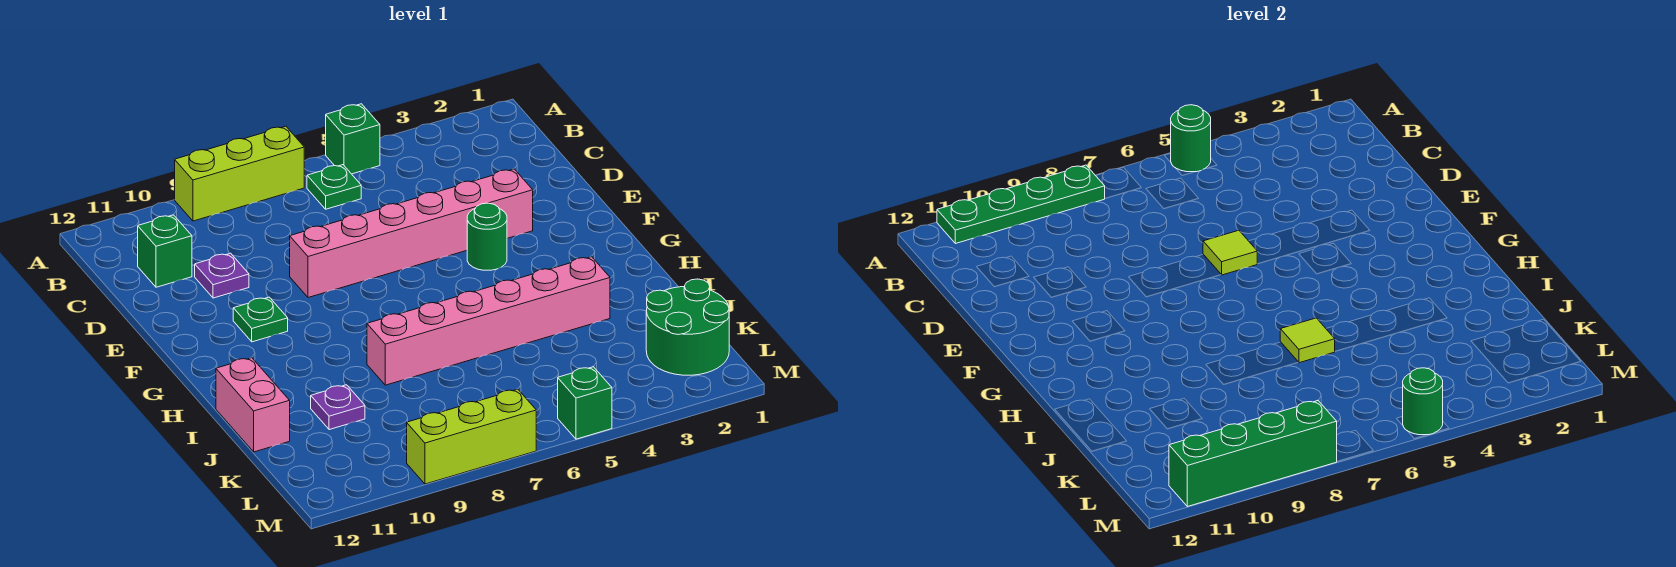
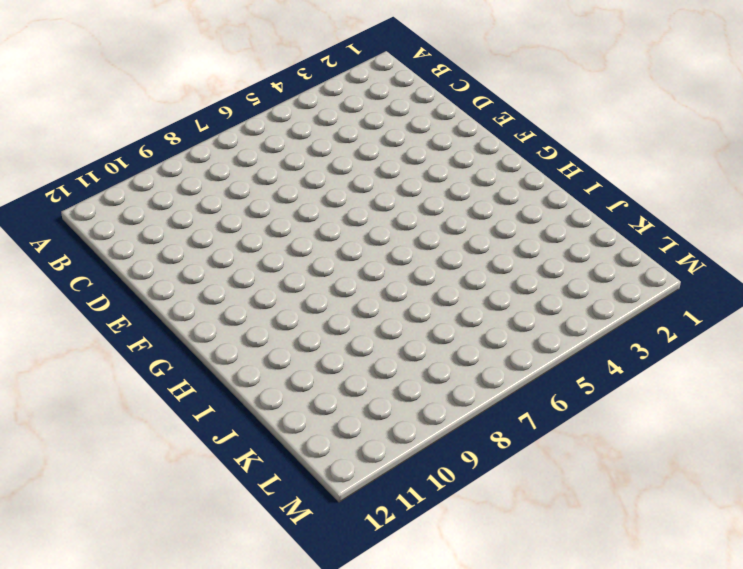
none -> green 1x1 brick [326,104,380,174]
none -> lime 1x3 brick [175,126,304,221]
none -> green 1x1 plate [307,165,361,209]

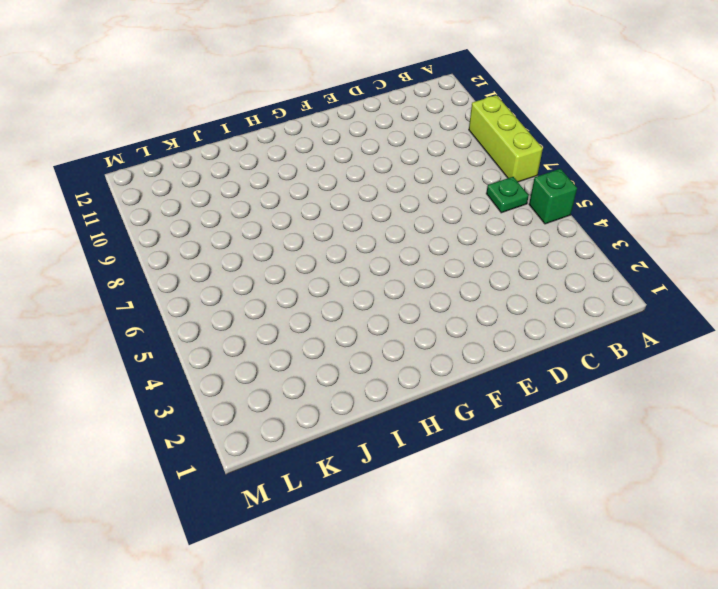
none -> green 1x1 brick [138,215,192,287]
none -> purple 1x1 plate [195,253,249,298]
none -> pink 1x6 brick [290,169,533,298]

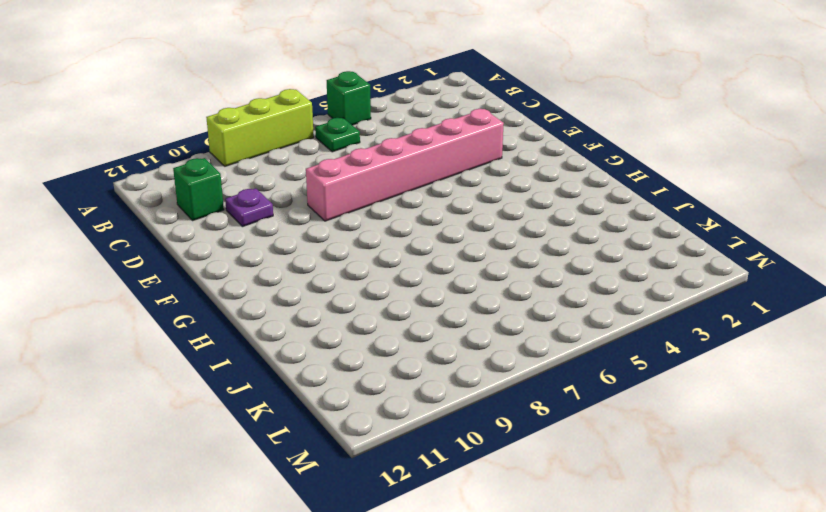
none -> green 1x1 round brick [467,203,507,270]
none -> green 1x1 plate [233,297,288,342]
none -> pink 1x6 brick [367,257,610,385]

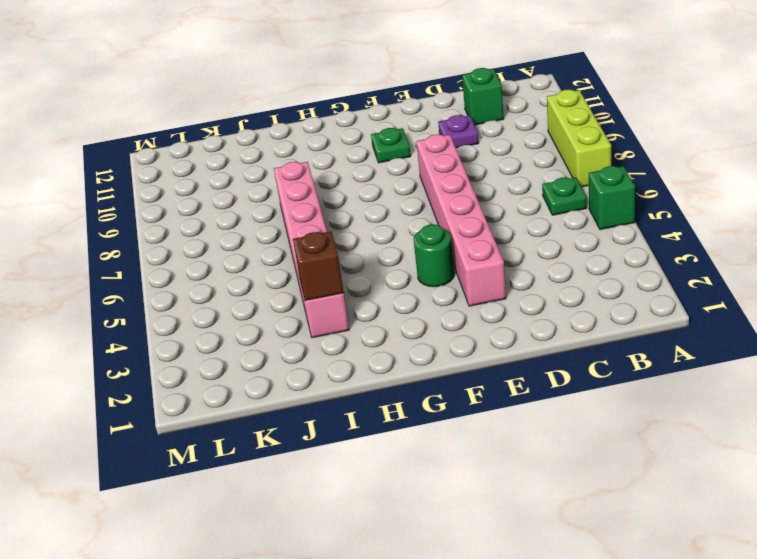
brown 1x1 brick [293,232,344,300] -> none
none -> pink 1x2 brick [216,358,290,452]
none -> purple 1x1 plate [311,385,365,430]
none -> green 2x2 round brick [646,279,729,375]

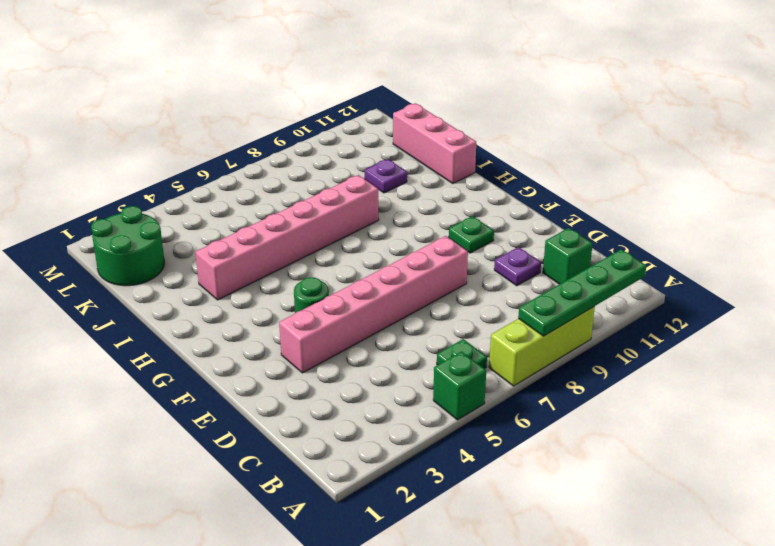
pink 1x3 brick [393,103,476,184] -> pink 1x2 brick [216,358,290,452]
none -> green 1x1 brick [558,367,612,439]
none -> lime 1x3 brick [407,389,536,484]
none -> green 1x1 round brick [1171,105,1211,172]

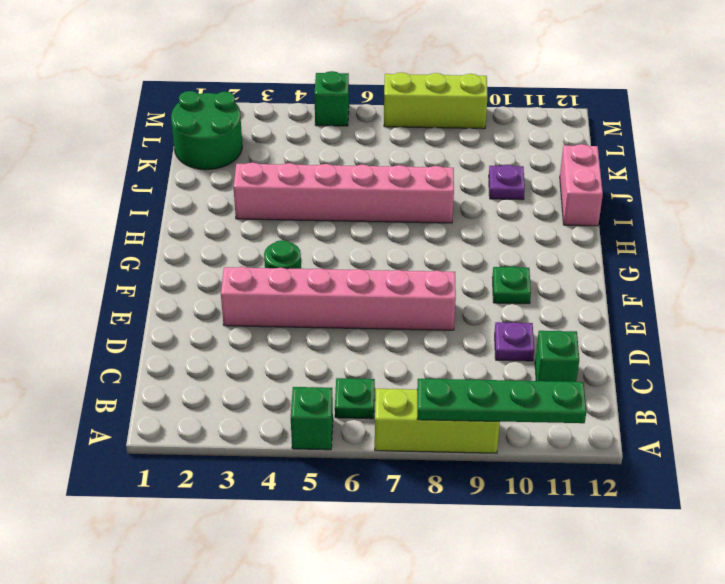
none -> green 1x1 round brick [1171,105,1211,172]
none -> lime 1x1 tile [1203,230,1257,275]
none -> lime 1x1 tile [1280,318,1335,363]

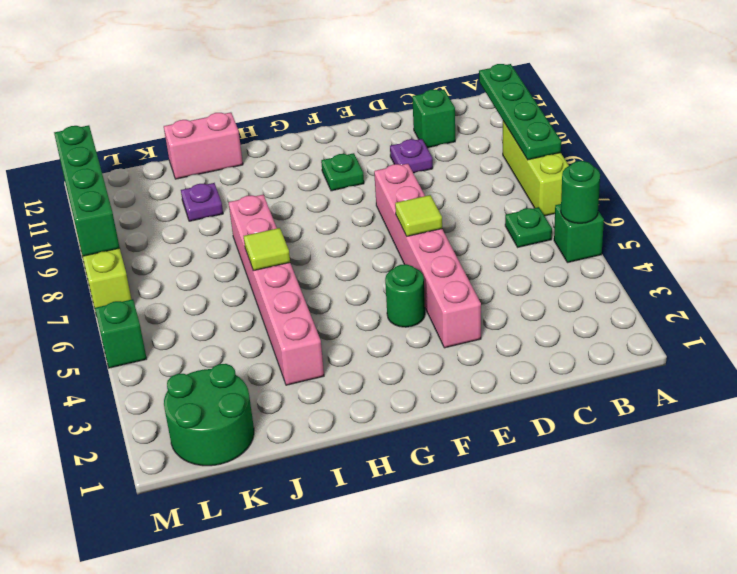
none -> green 1x1 round brick [1403,368,1443,435]

